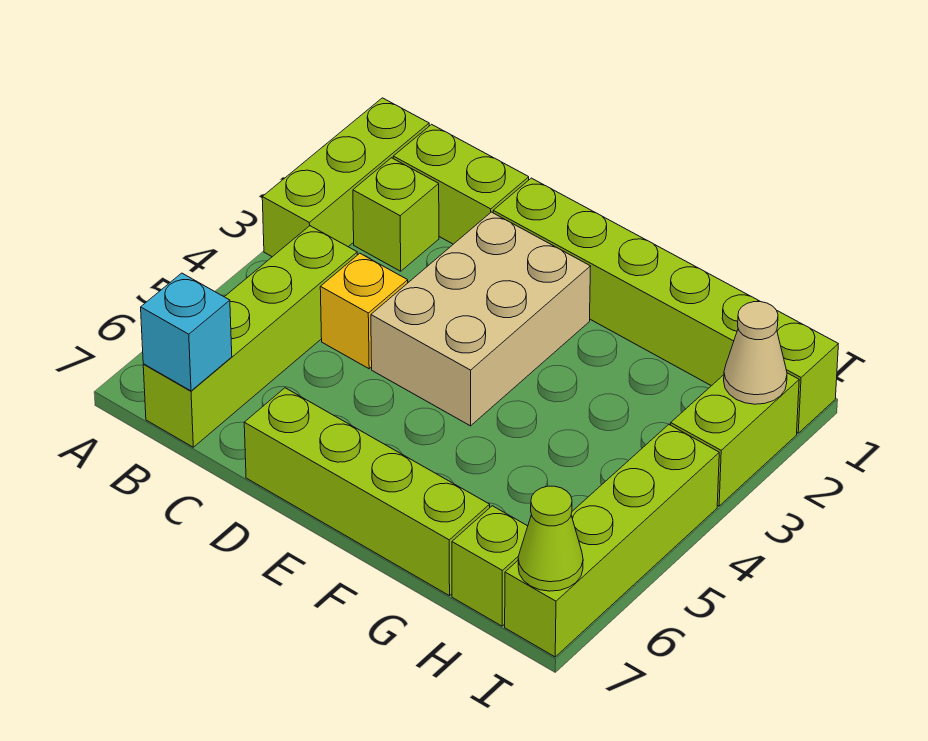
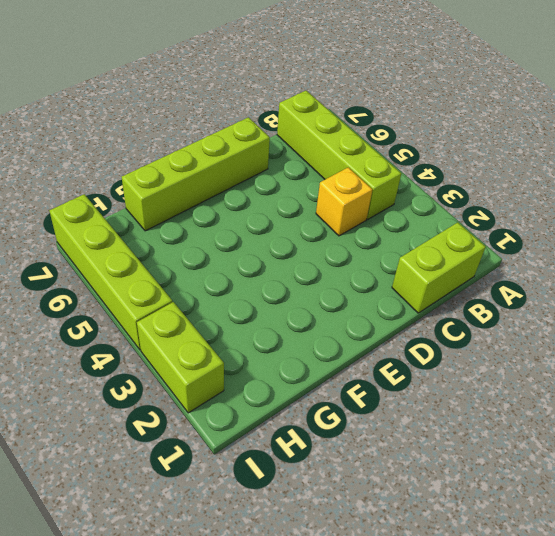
none -> lime 1x3 brick [262,98,429,257]
none -> lime 1x1 brick [353,158,439,271]
none -> lime 1x6 brick [493,178,838,433]

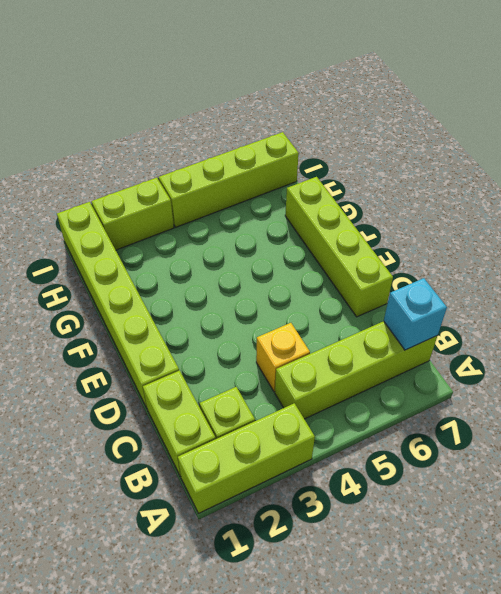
none -> tan 2x3 brick [371,212,591,426]
none -> lime 1x1 brick [452,506,528,626]
none -> tan 1x1 cone [724,302,787,404]

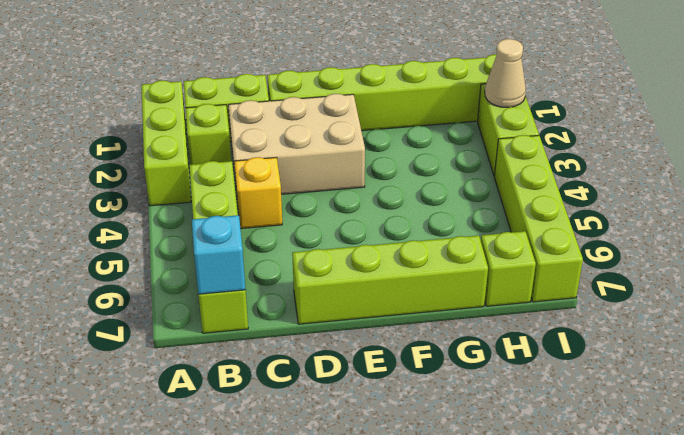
tan 2x3 brick [228,94,365,194] -> tan 2x3 brick turned to [371,212,591,426]
none -> lime 1x1 cone [518,486,583,591]

